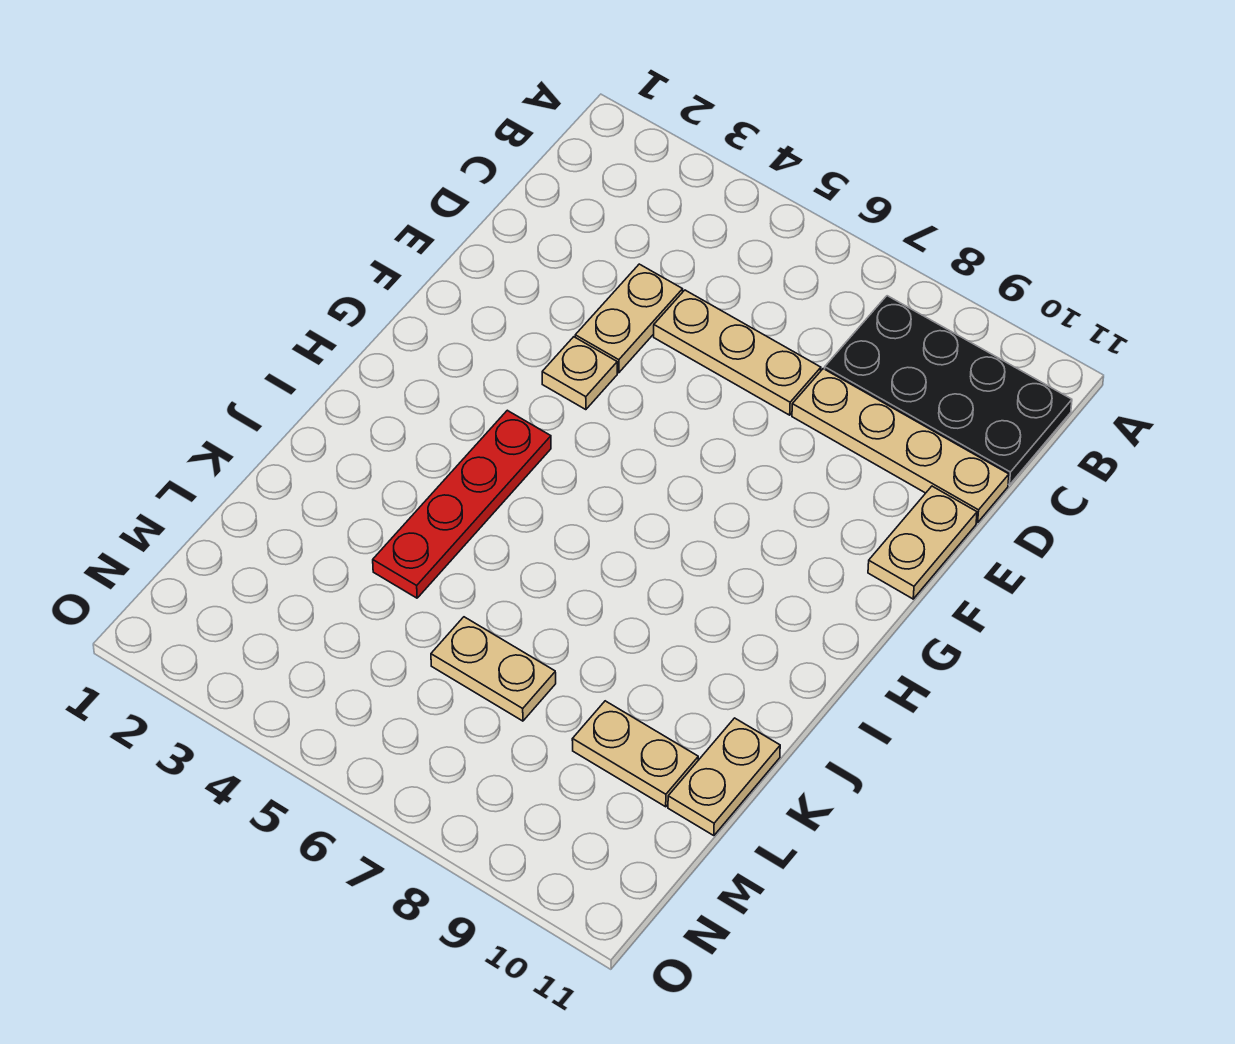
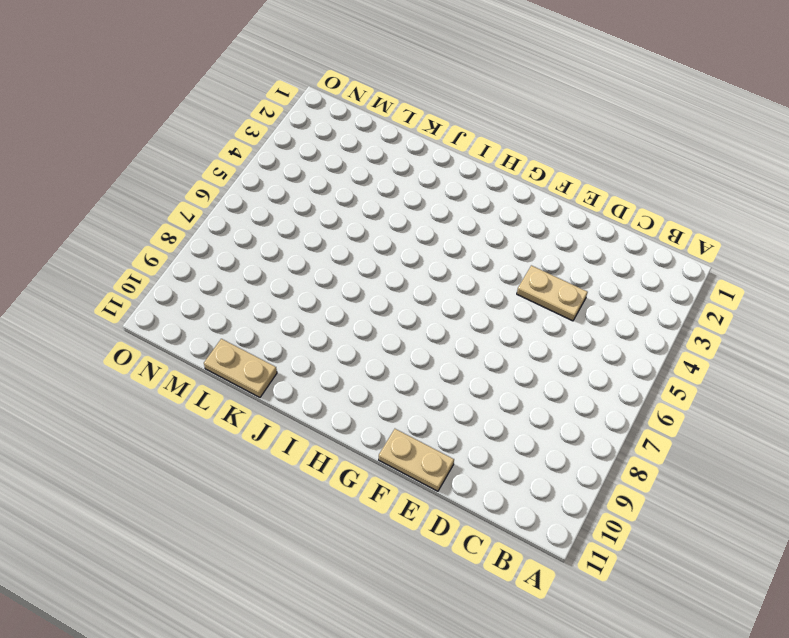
none -> black 2x4 plate [825,296,1072,485]
none -> tan 1x3 plate [654,290,821,415]

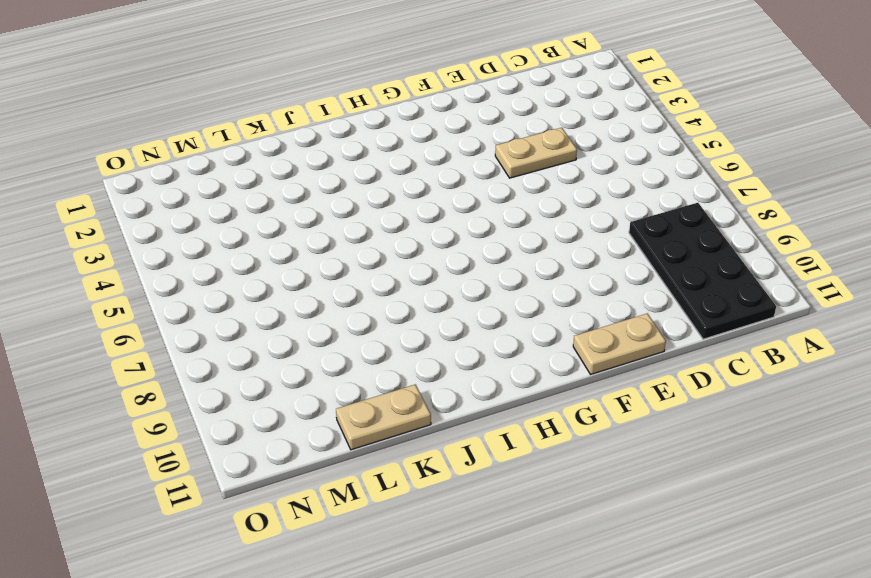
none -> tan 1x3 plate [654,290,821,415]
none -> tan 1x4 plate [792,369,1009,523]

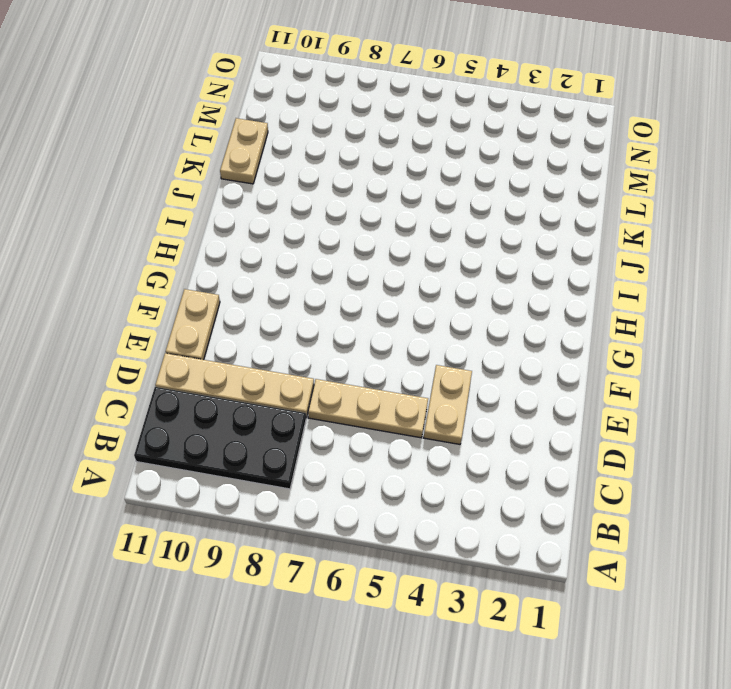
none -> tan 1x1 plate [542,337,617,410]
none -> red 1x4 plate [373,410,551,598]

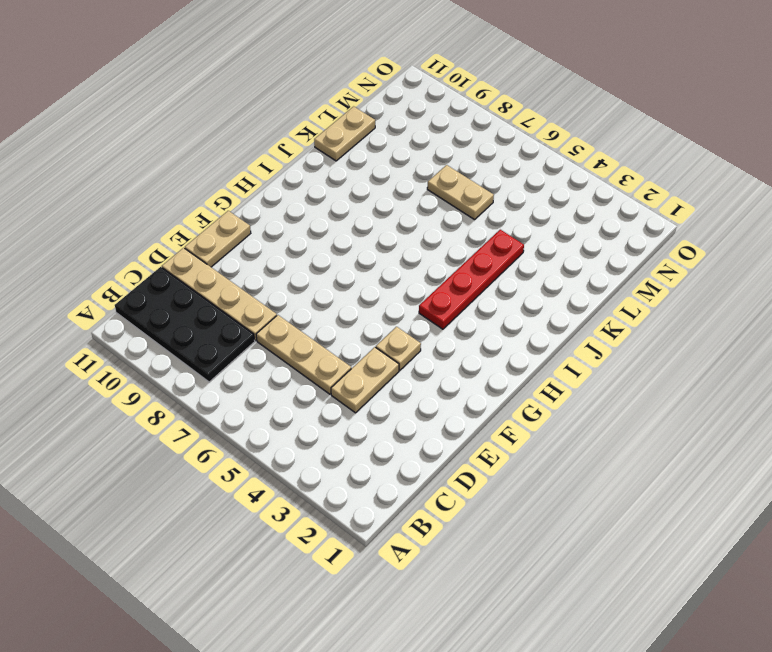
none -> tan 1x2 plate [572,701,698,807]

